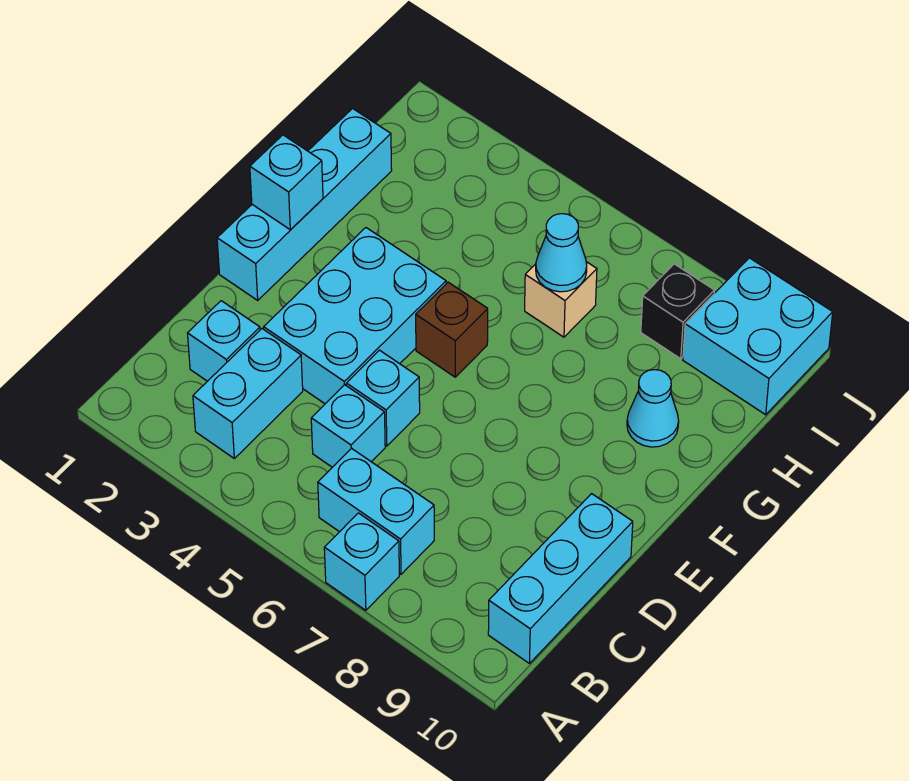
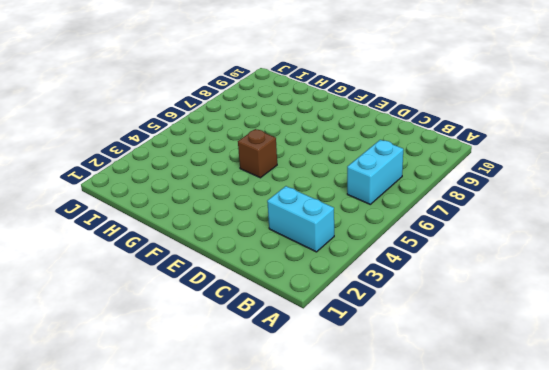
none -> cyan 1x1 brick [324,513,399,610]
none -> cyan 1x3 brick [488,494,633,664]
none -> cyan 1x1 brick [187,301,260,381]

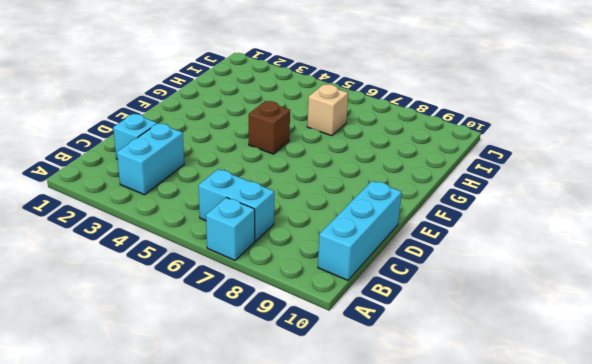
none -> cyan 1x1 brick [311,385,385,467]
none -> cyan 2x3 brick [264,228,446,404]
none -> cyan 1x1 brick [346,350,420,446]

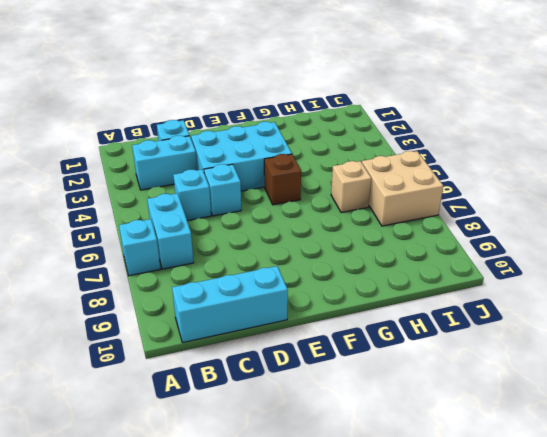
tan 2x2 brick [362,151,443,226] -> none
none -> cyan 1x4 brick [217,109,392,300]
none -> cyan 1x1 cone [627,370,679,447]
none -> black 1x1 brick [641,264,714,359]

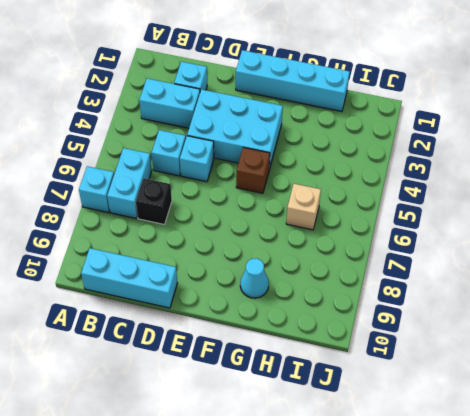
black 1x1 brick [136,178,172,225] -> black 1x1 brick moved to [641,264,714,359]
none -> cyan 2x2 brick [683,258,833,415]
none -> cyan 1x1 brick [250,135,323,230]
none -> cyan 1x1 cone [536,214,587,292]

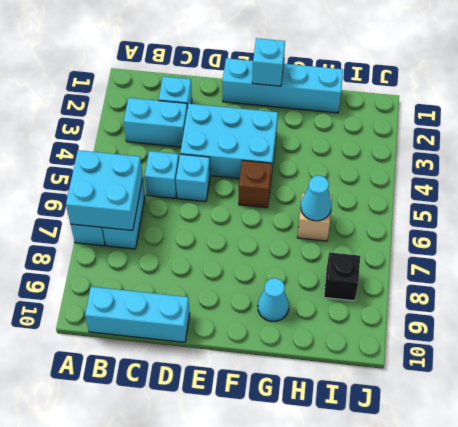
cyan 2x2 brick [66,150,143,230] -> cyan 2x2 brick moved to [683,258,833,415]

